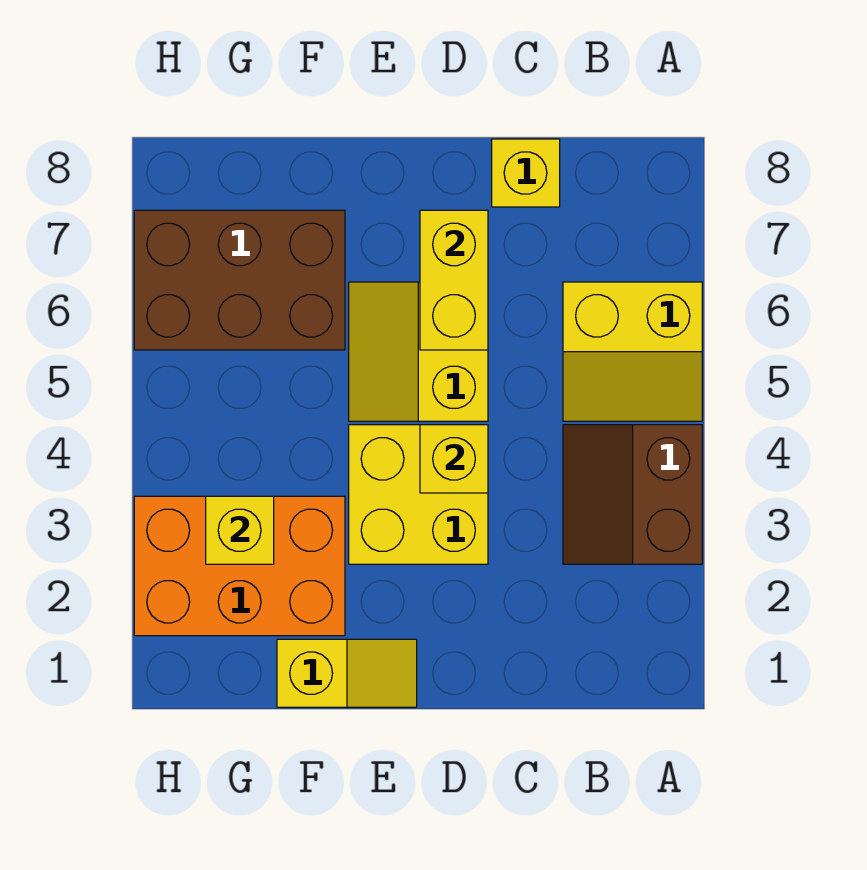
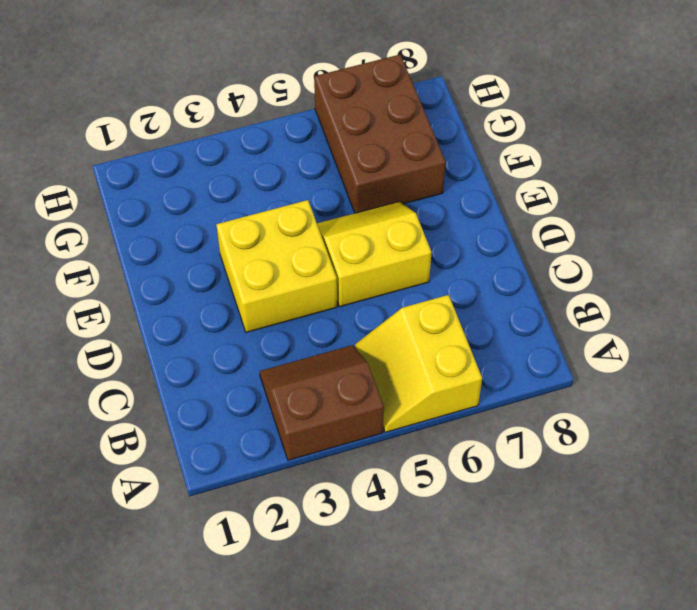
none -> yellow 1x1 brick [492,139,560,207]
none -> yellow 1x2 slope [277,639,417,707]

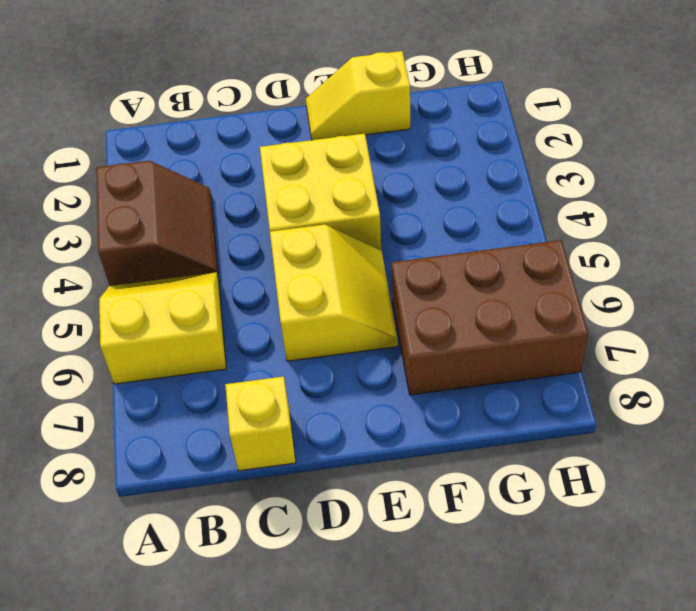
none -> orange 2x3 brick [134,496,345,636]
none -> yellow 1x1 brick [420,425,488,493]

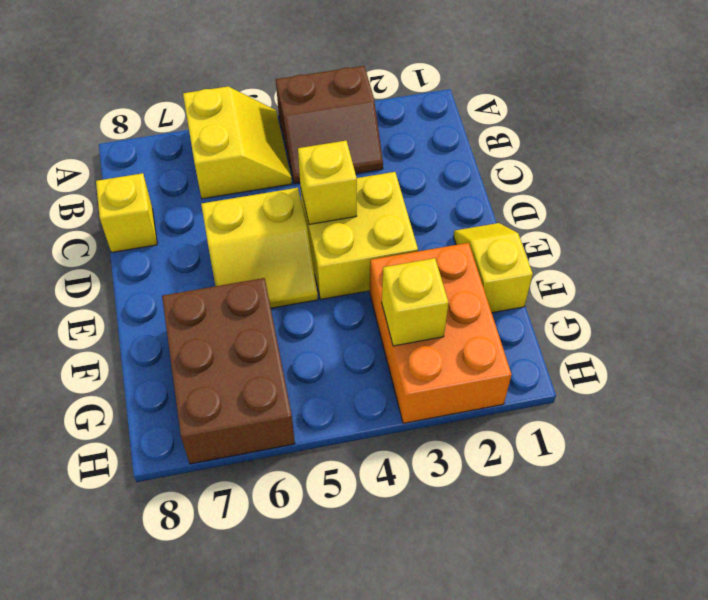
none -> yellow 1x2 brick [420,210,488,350]

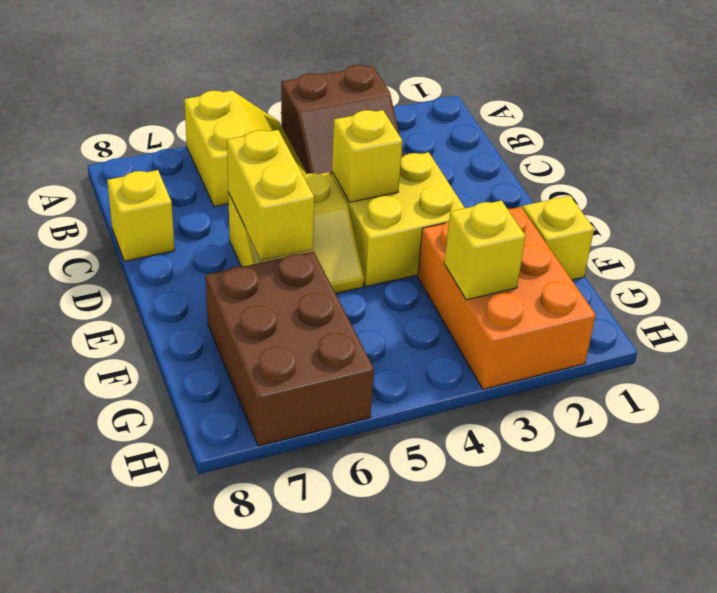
yellow 1x2 brick [227,130,314,260] -> yellow 1x2 brick turned to [420,210,488,350]

